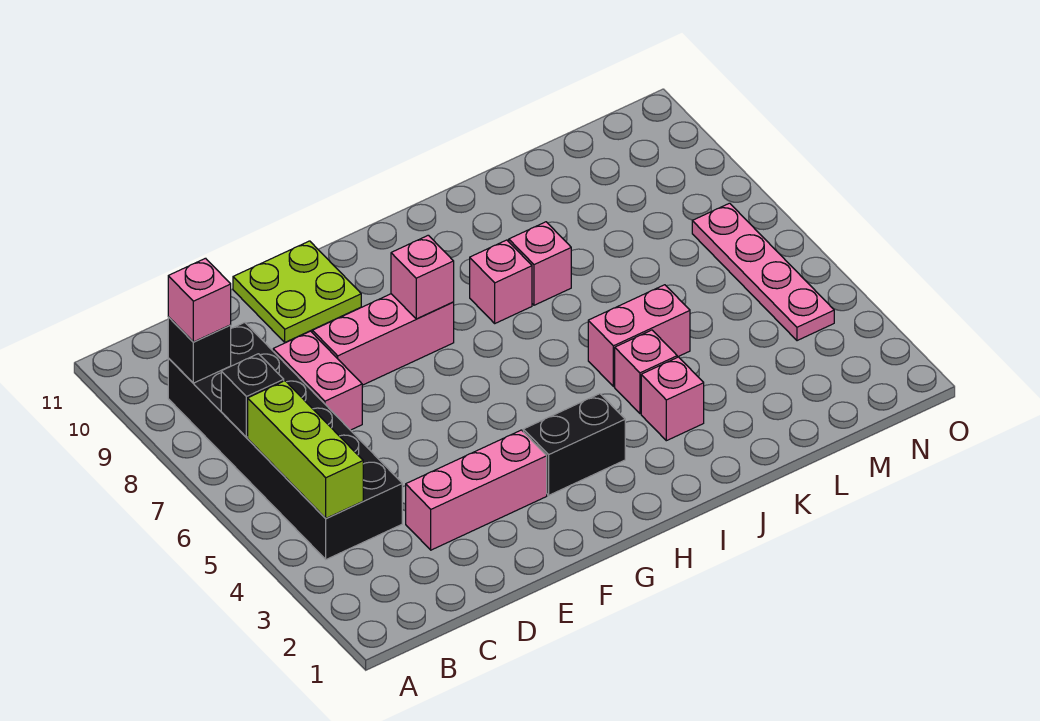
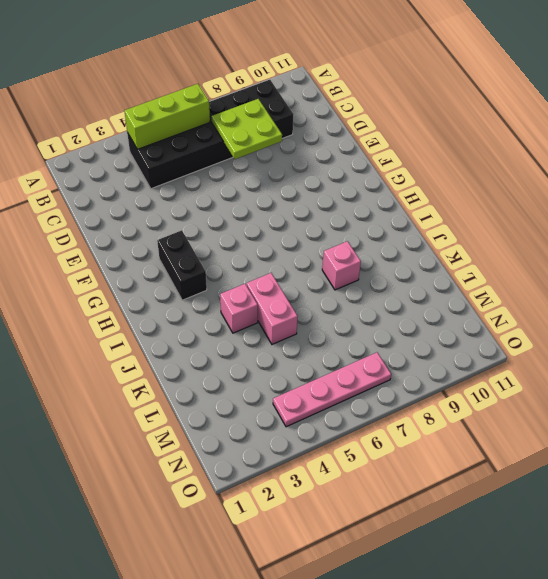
lime 2x2 plate [211,99,282,159] -> lime 2x2 plate moved to [233,241,361,342]
none -> pink 1x3 brick [406,430,547,550]
none -> pink 1x2 brick [273,331,362,430]
none -> pink 1x3 brick [312,294,454,385]

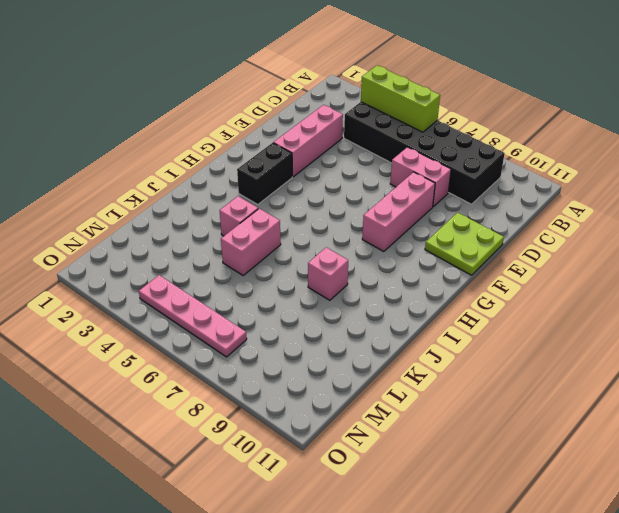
none -> pink 1x1 brick [470,240,532,323]
none -> pink 1x1 brick [641,357,704,441]
none -> black 1x1 brick [221,354,284,437]

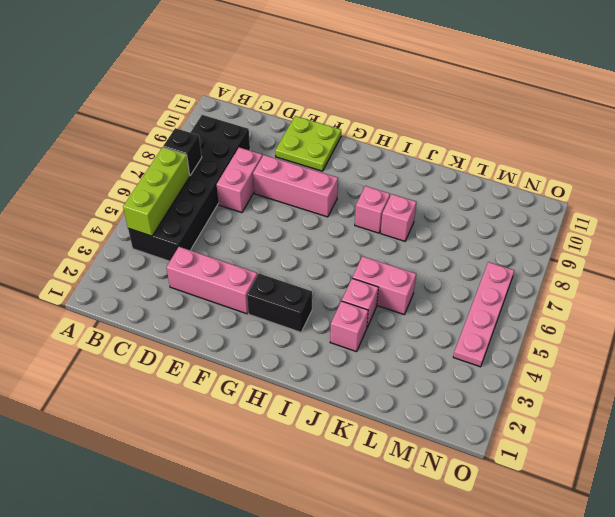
none -> black 1x1 brick [168,317,231,383]
none -> pink 1x1 brick [391,235,454,319]
none -> pink 1x1 brick [168,258,231,342]

